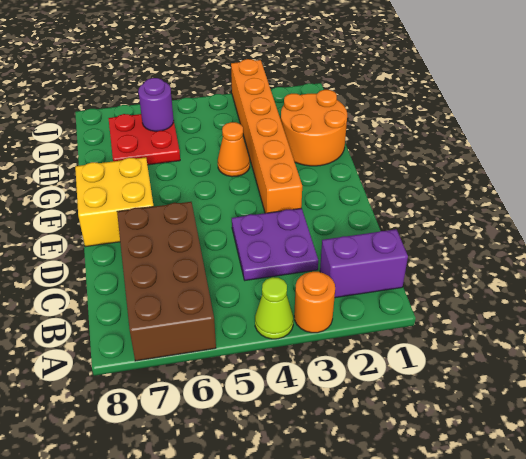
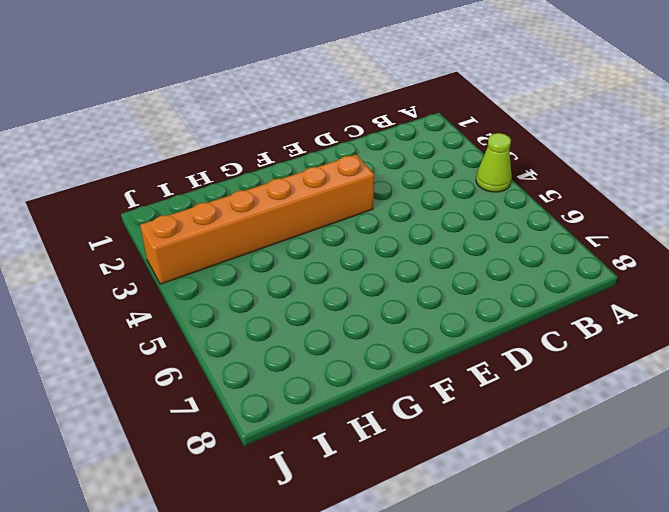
none -> orange 1x1 round brick [294,271,335,333]
none -> brown 2x4 brick [117,202,216,361]

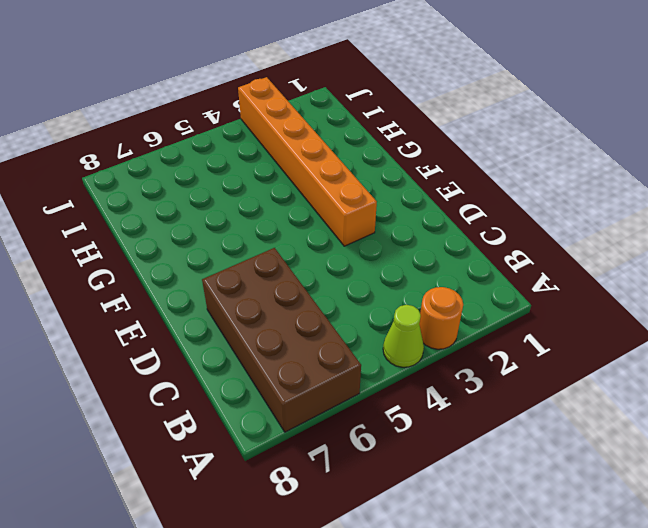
none -> purple 1x2 brick [320,229,408,298]
none -> purple 2x2 plate [232,208,318,280]

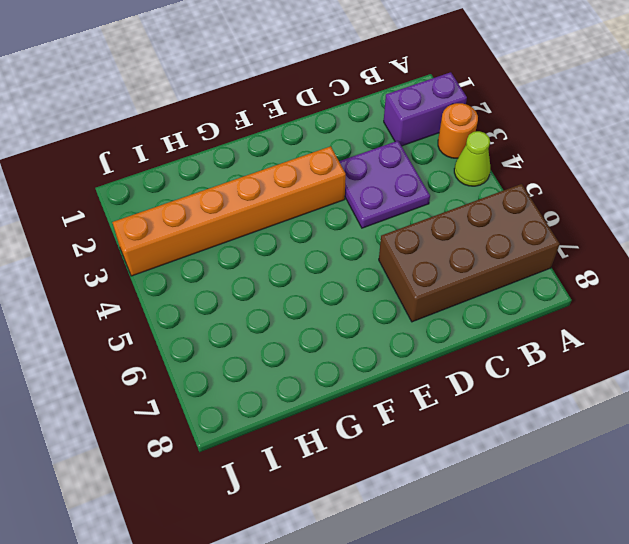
purple 1x2 brick [384,72,467,146] -> purple 1x2 brick turned to [320,229,408,298]
none -> yellow 2x2 brick [75,157,154,247]
none -> orange 2x2 round brick [281,90,347,166]

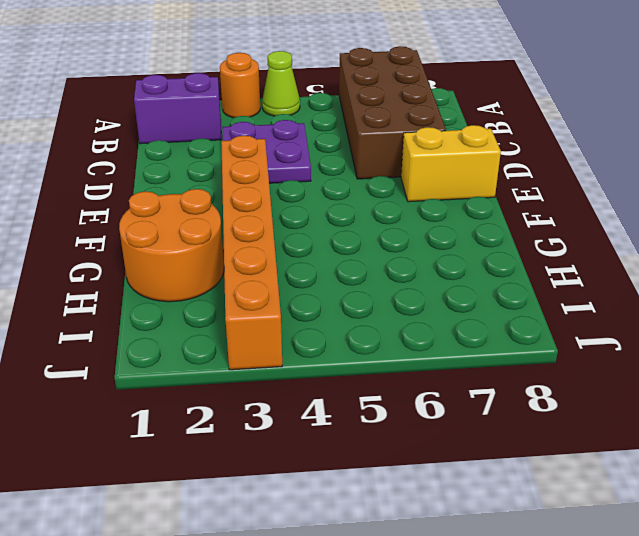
yellow 1x2 brick [401,125,501,202] -> yellow 2x2 brick [75,157,154,247]
none -> orange 1x1 cone [218,122,250,177]
none -> red 2x2 plate [108,114,180,165]

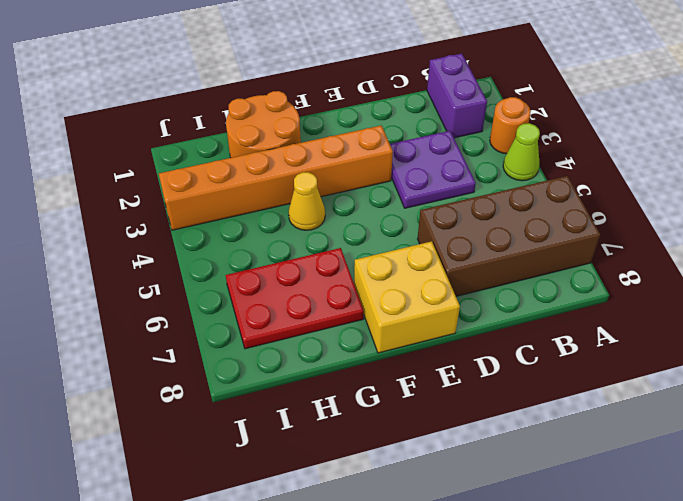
yellow 1x1 cone [289,172,325,230] -> orange 1x1 cone [218,122,250,177]
red 2x3 plate [226,248,364,349] -> red 2x2 plate [108,114,180,165]
none -> purple 1x1 round brick [138,78,174,131]

